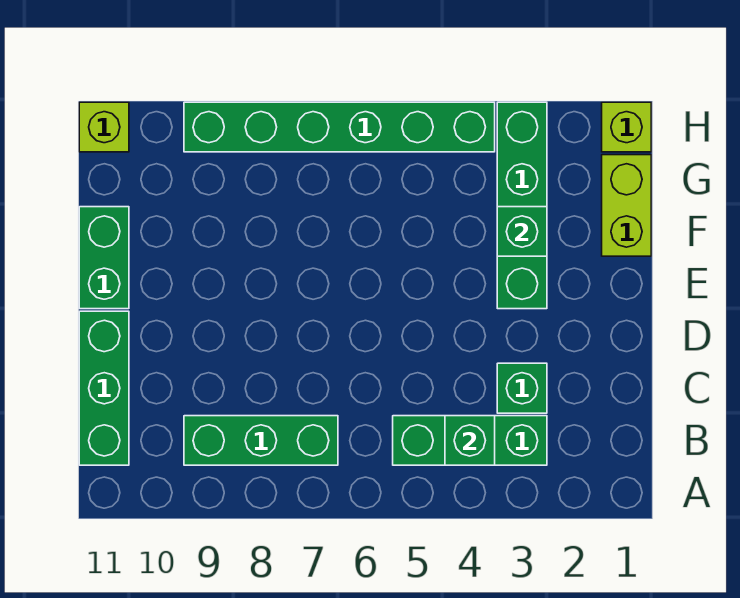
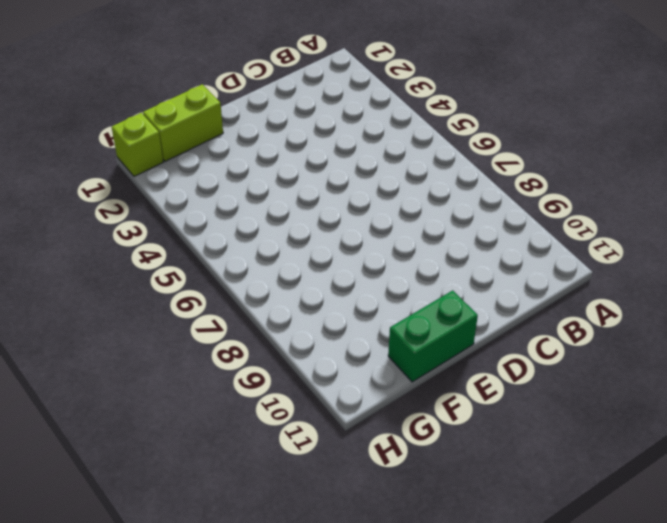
none -> green 1x3 brick [393,416,547,465]
none -> green 1x3 brick [184,416,338,465]
none -> green 1x3 brick [79,311,129,465]

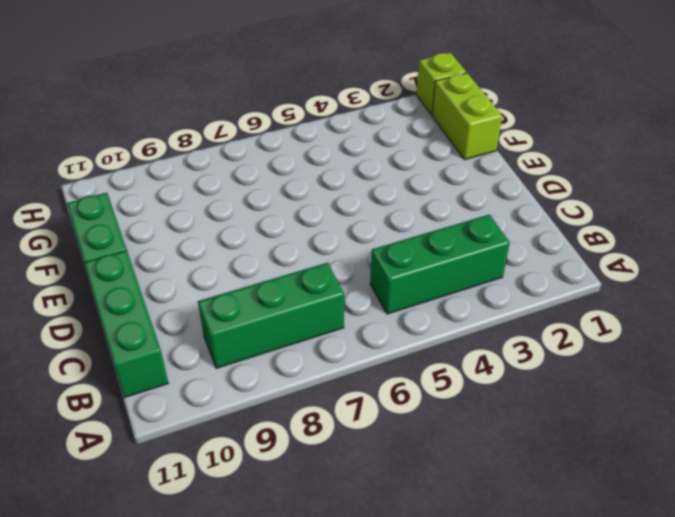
none -> green 1x1 brick [497,363,547,413]
none -> green 1x4 brick [497,102,547,309]
none -> green 1x6 brick [184,102,495,152]

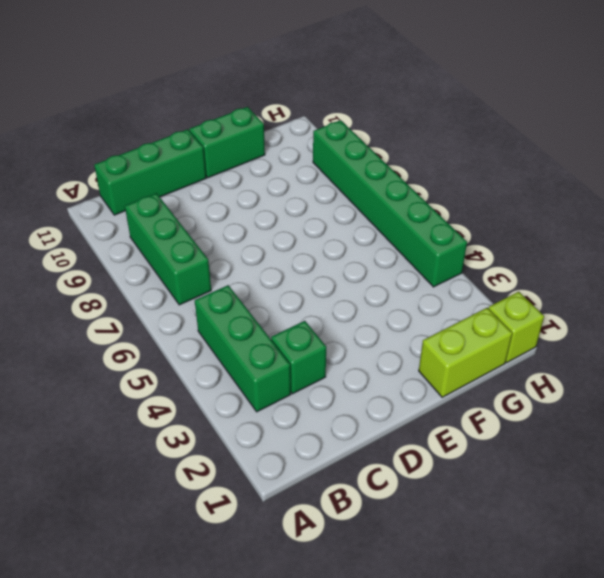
none -> green 1x4 brick [497,102,547,309]
none -> lime 1x1 brick [79,102,129,152]
none -> green 1x1 brick [445,416,495,465]

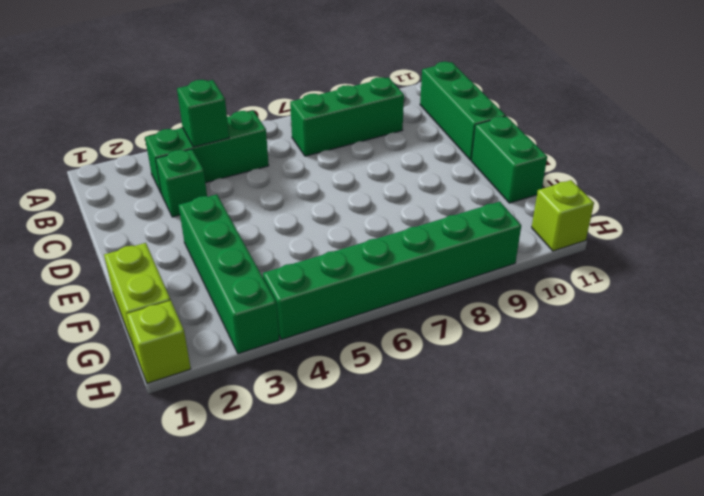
none -> green 1x1 brick [497,207,547,256]

